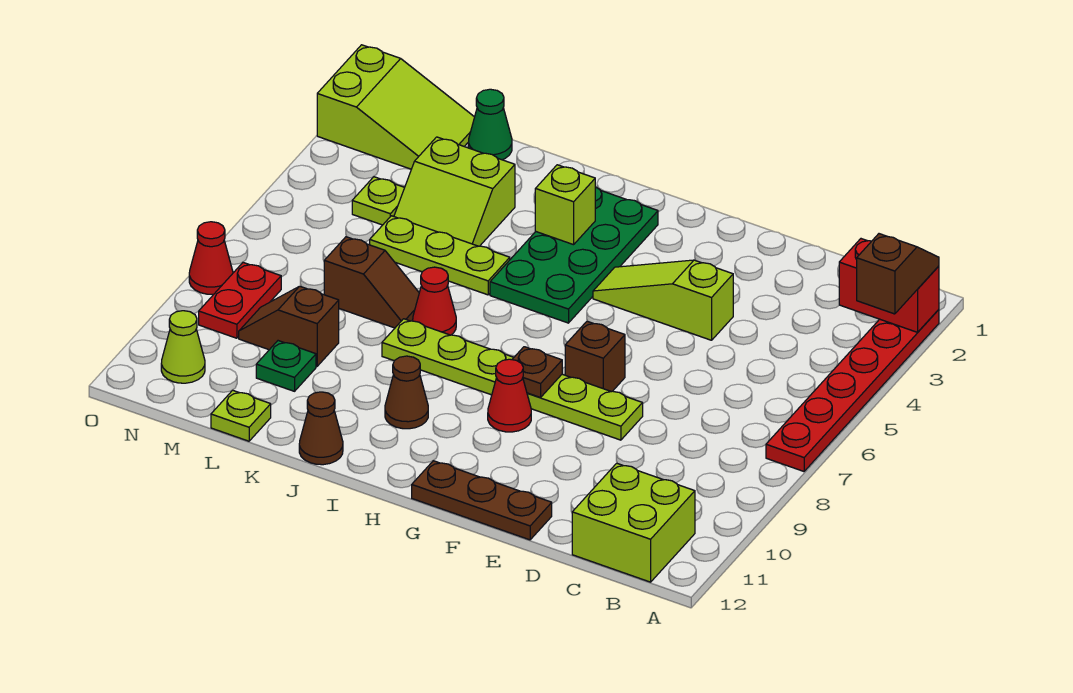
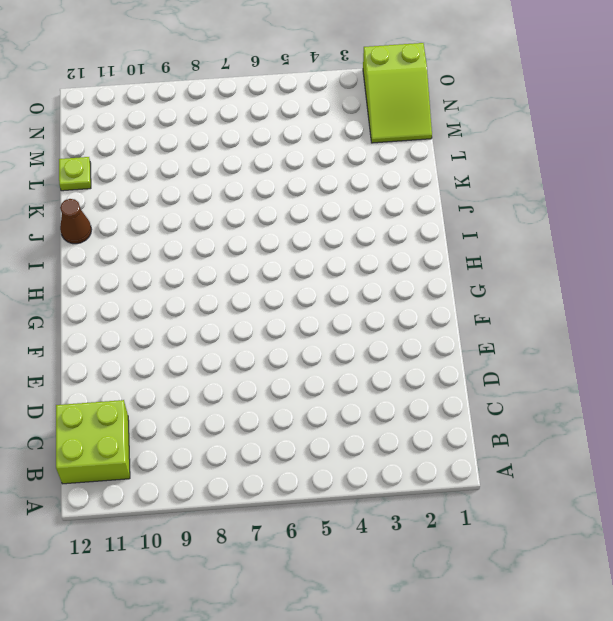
none -> red 1x6 plate [766,310,939,471]
none -> lime 1x3 slope [593,260,733,340]
none -> lime 1x6 plate [382,319,643,440]

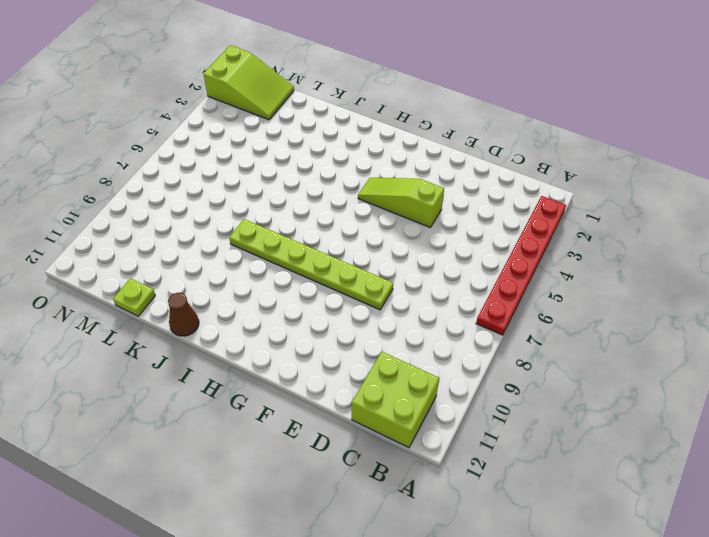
none -> brown 1x3 plate [412,461,552,540]
none -> brown 1x1 brick [565,321,625,392]
none -> red 1x1 cone [488,359,531,432]

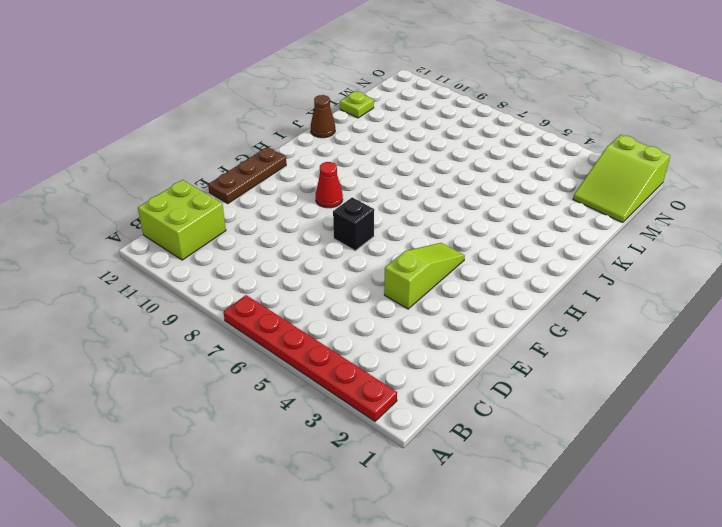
black 1x1 brick [333,197,374,251] -> brown 1x1 brick [565,321,625,392]
none -> lime 1x6 plate [382,319,643,440]
none -> green 2x4 plate [490,187,658,323]
none -> brown 1x1 cone [385,356,428,429]

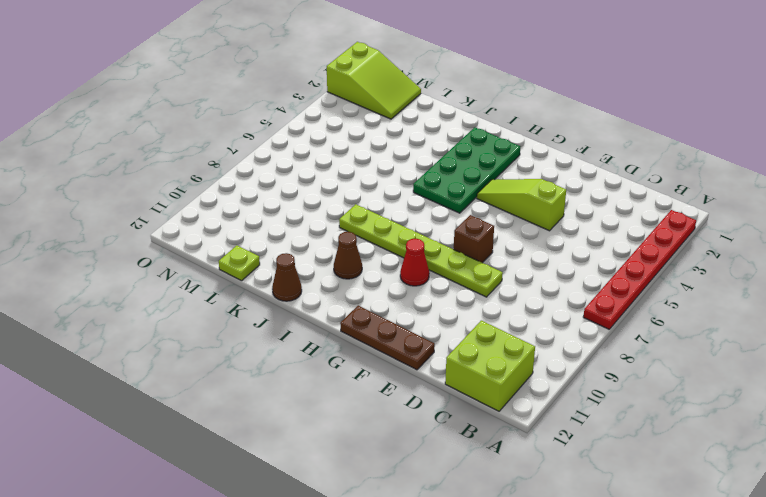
none -> lime 1x3 plate [370,216,510,295]
none -> red 1x1 cone [413,267,456,335]
none -> lime 2x2 slope [394,137,515,246]

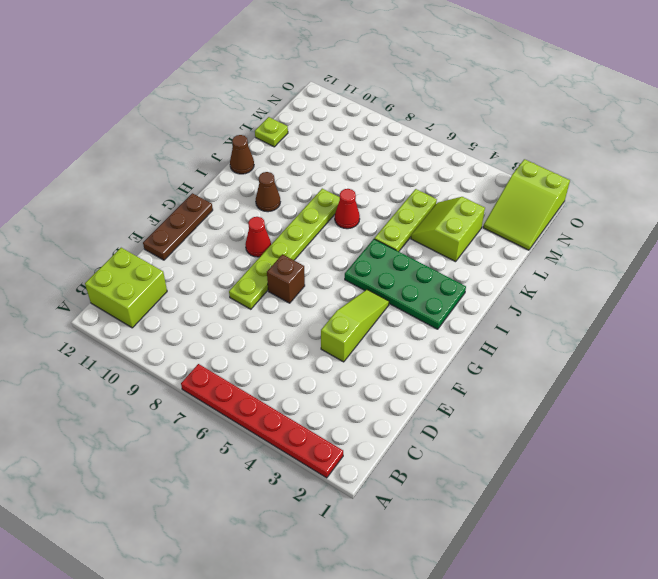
none -> brown 1x2 slope [324,237,419,328]
none -> green 1x1 cone [468,89,512,160]
none -> brown 1x2 slope [239,286,339,366]

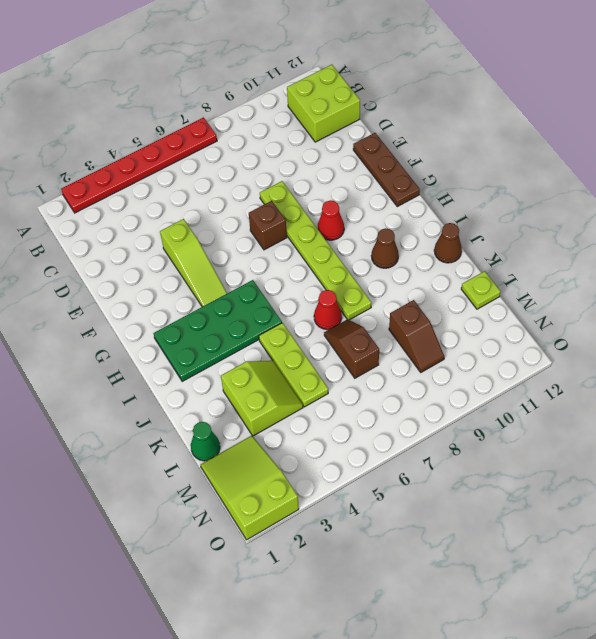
none -> green 1x1 plate [256,341,316,391]
none -> lime 1x1 plate [352,177,405,225]
none -> red 1x2 plate [199,263,281,338]

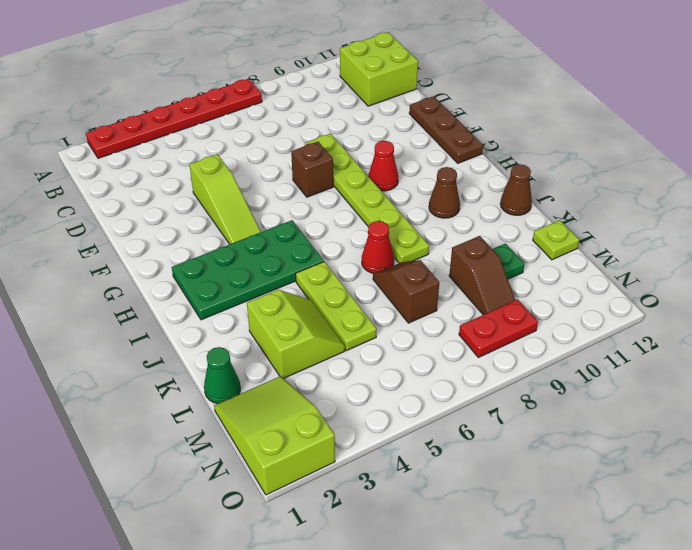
none -> lime 1x1 plate [352,177,405,225]
none -> lime 1x1 cone [161,311,205,383]
none -> red 1x1 cone [189,222,233,294]

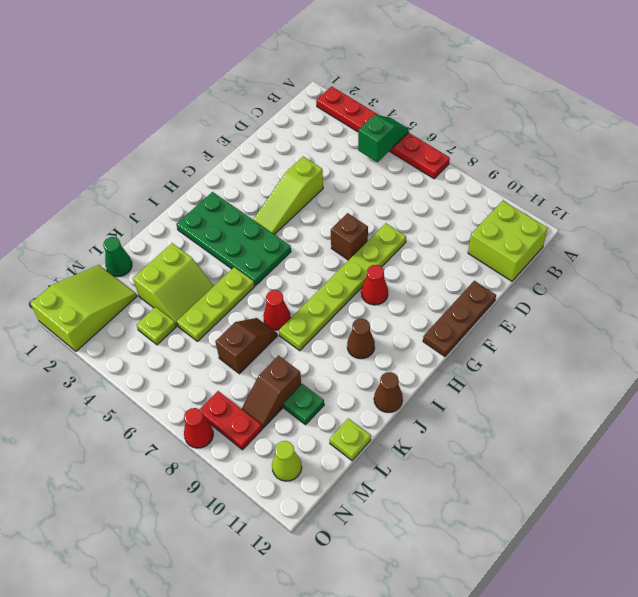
green 1x2 slope [358,115,409,162] -> none
none -> red 1x2 brick [839,239,939,332]
none -> brown 1x1 plate [512,347,562,397]
none -> lime 1x1 brick [535,165,595,245]

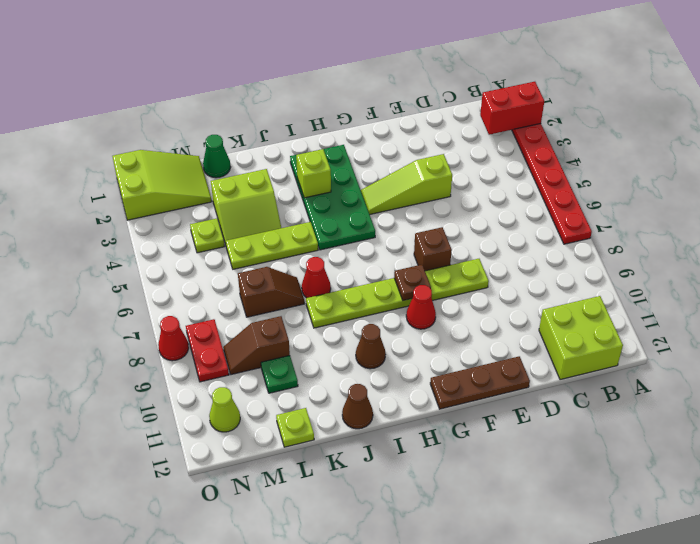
none -> brown 1x2 slope [857,234,939,314]

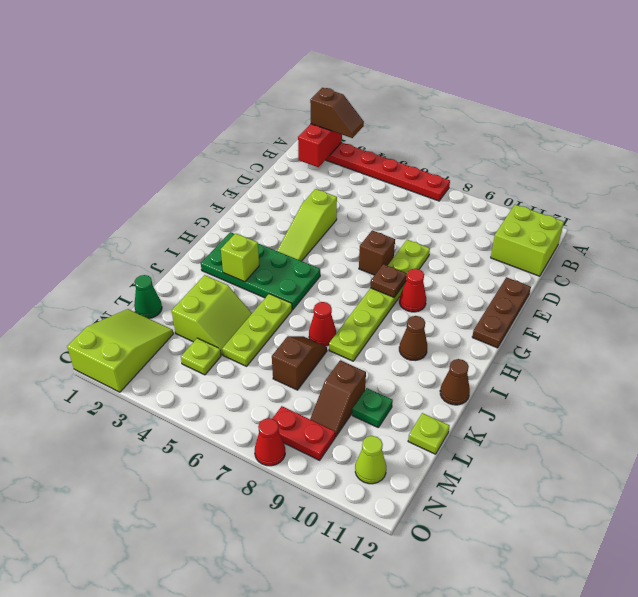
brown 1x2 slope [310,88,364,138] -> brown 1x2 slope turned to [857,234,939,314]

